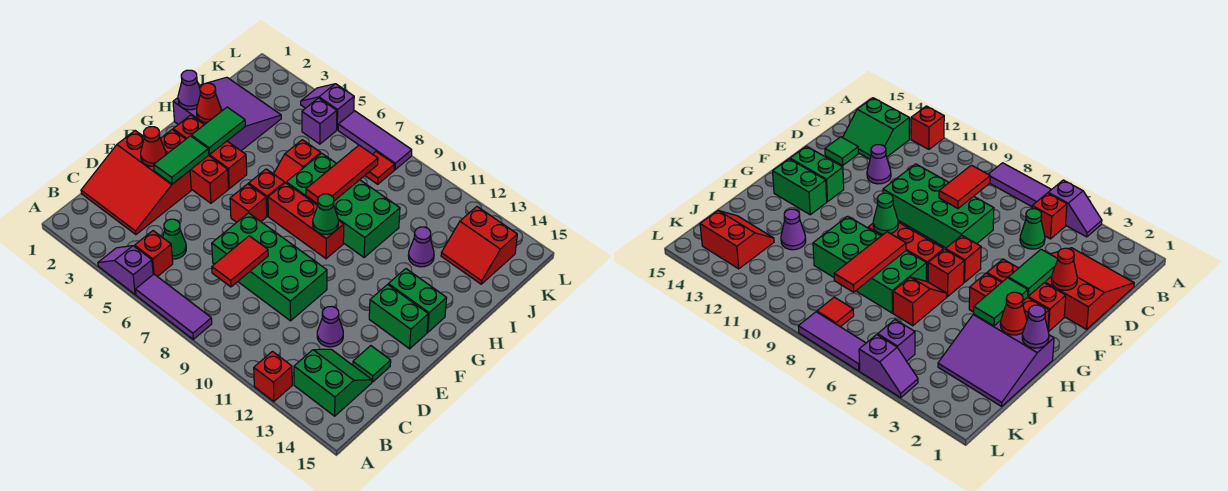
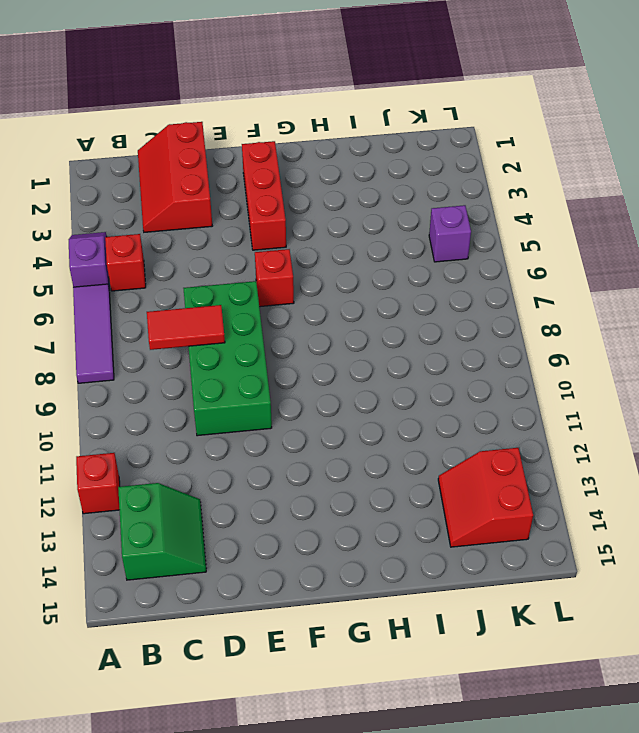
red 2x3 slope [138,122,212,232] -> red 3x3 slope [81,131,191,235]
none -> green 1x1 cone [163,219,186,259]
none -> purple 1x1 cone [317,307,343,347]
none -> green 1x1 tile [353,346,391,382]
none -> green 1x2 brick [369,284,428,349]

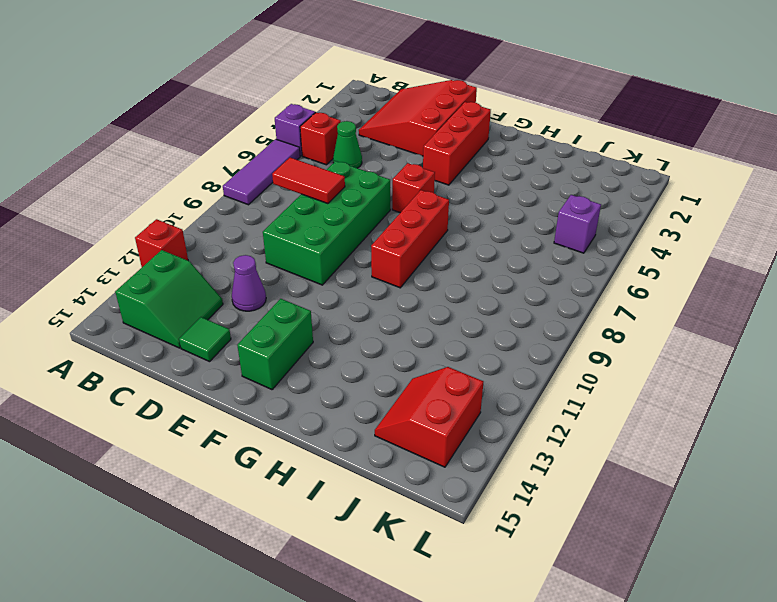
none -> red 1x3 brick [173,115,247,189]
none -> red 1x1 brick [249,169,285,216]
none -> green 1x2 brick [388,269,447,332]
none -> purple 3x3 slope [173,77,281,151]

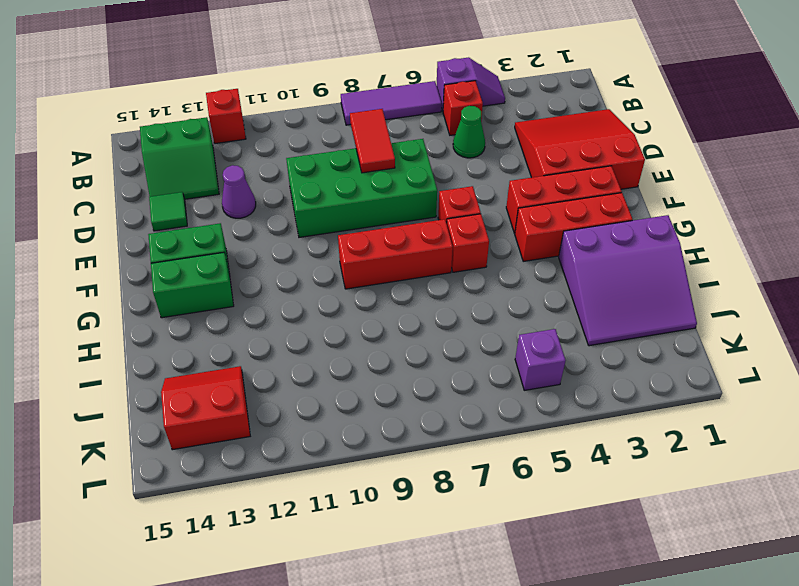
none -> red 1x2 slope [274,140,321,183]
none -> green 2x4 brick [286,153,400,257]
none -> purple 1x1 cone [408,227,434,267]
none -> red 1x1 tile [365,152,395,184]

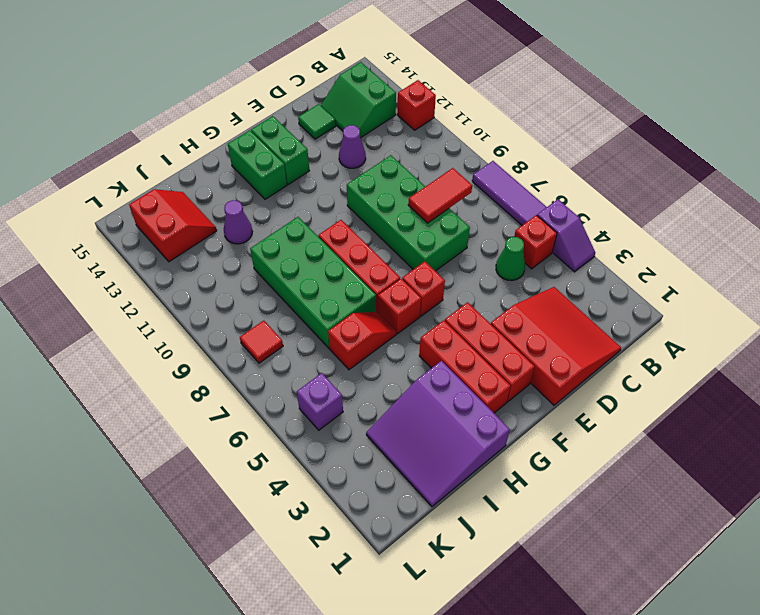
none -> purple 1x2 slope [301,84,354,130]
none -> purple 1x3 tile [338,111,412,170]
none -> red 1x1 cone [141,127,166,166]
none -> green 1x2 tile [154,136,209,184]

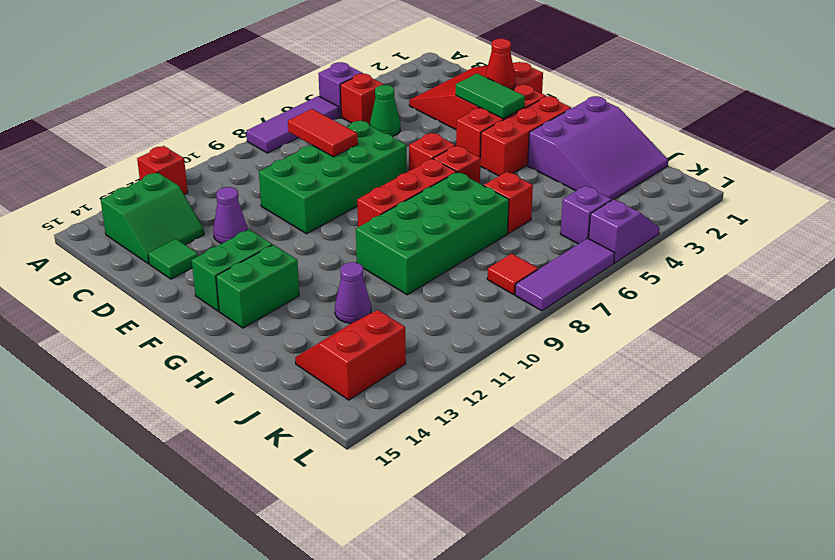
none -> green 1x2 tile [191,107,245,155]
none -> green 1x1 cone [313,194,338,234]
none -> purple 1x1 cone [178,70,200,110]
none -> red 1x1 cone [197,83,221,123]

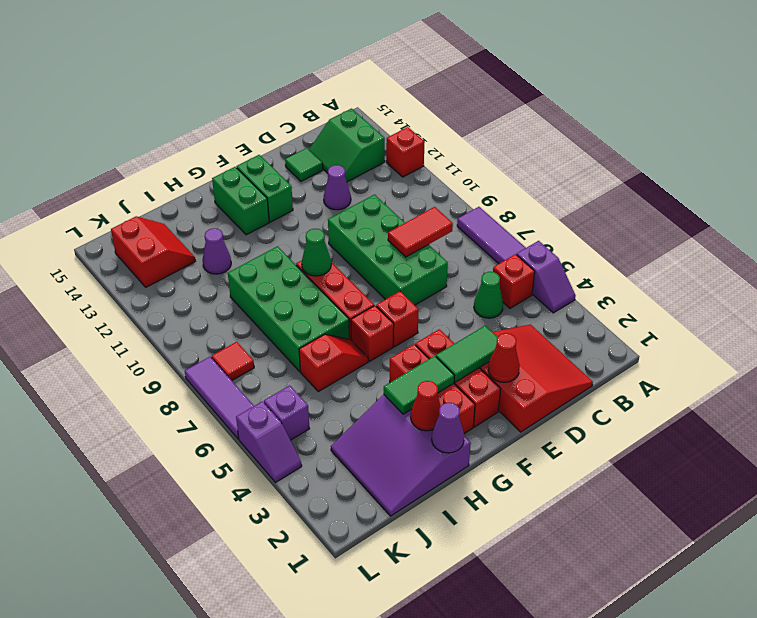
none -> red 1x3 tile [306,145,378,204]

